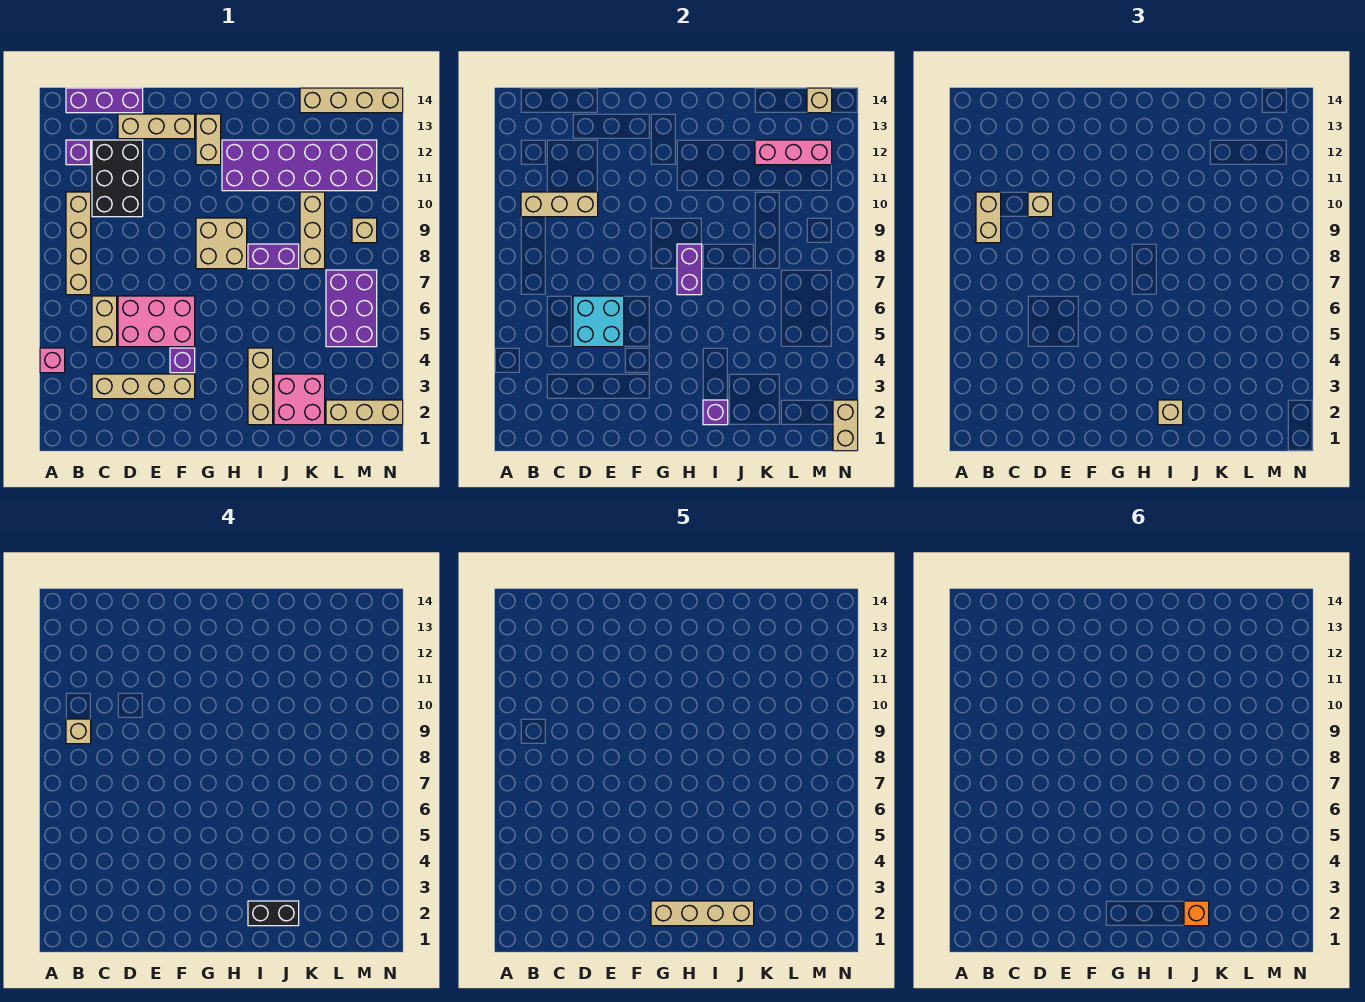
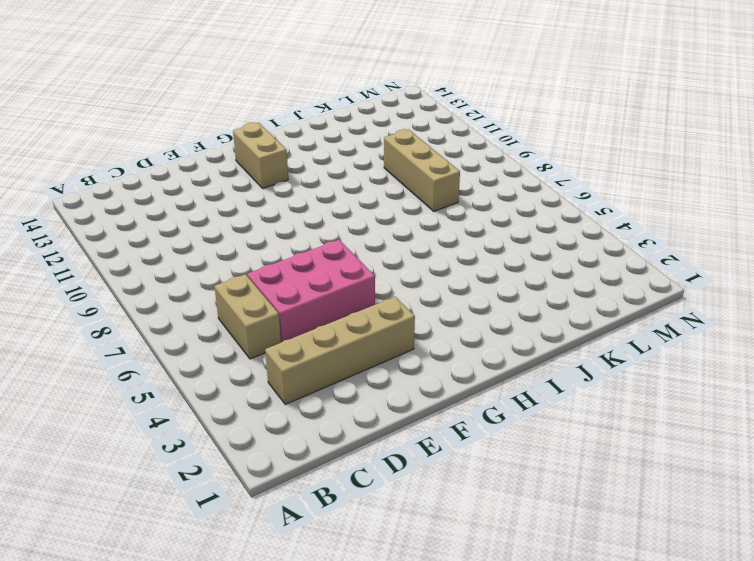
none -> pink 1x1 brick [40,348,65,373]
none -> tan 1x4 brick [66,192,91,295]
none -> purple 1x1 brick [66,140,91,165]
none -> purple 1x3 brick [66,88,143,113]

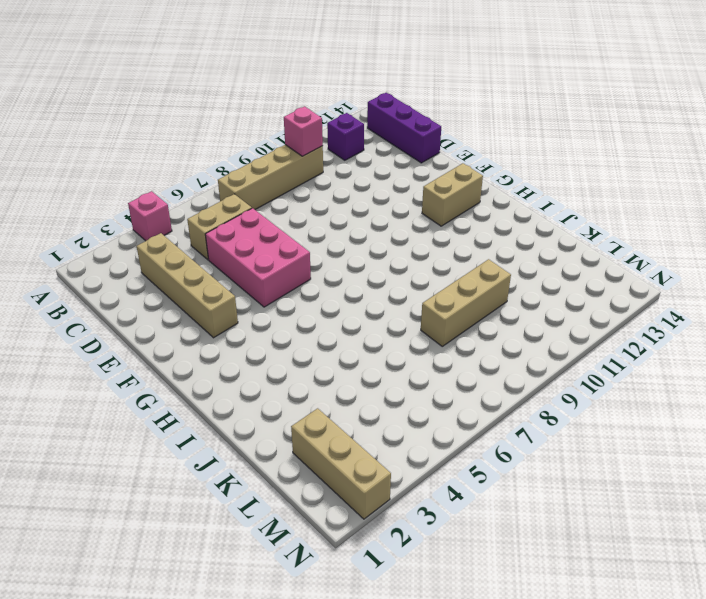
pink 1x1 brick [284,106,323,156] -> tan 1x3 brick [521,192,598,217]
none -> black 2x3 brick [92,140,143,217]
none -> tan 1x3 brick [118,114,195,139]
none -> purple 1x1 brick [170,348,195,373]
none -> tan 2x2 brick [196,218,247,269]

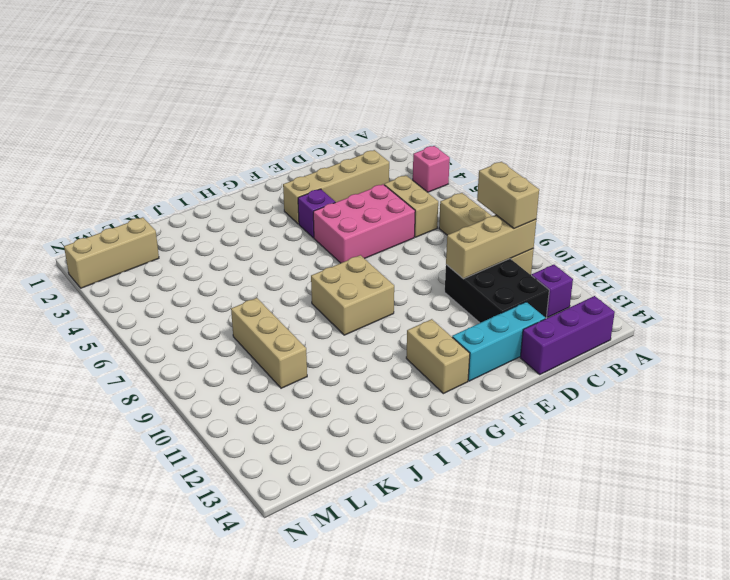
cyan 1x3 brick [452,302,546,381] -> tan 1x3 brick [118,114,195,139]
none -> purple 2x6 brick [222,140,377,191]
none -> tan 1x3 brick [248,348,273,425]
none -> purple 1x2 brick [248,244,299,269]
none -> pink 2x2 brick [274,374,325,425]

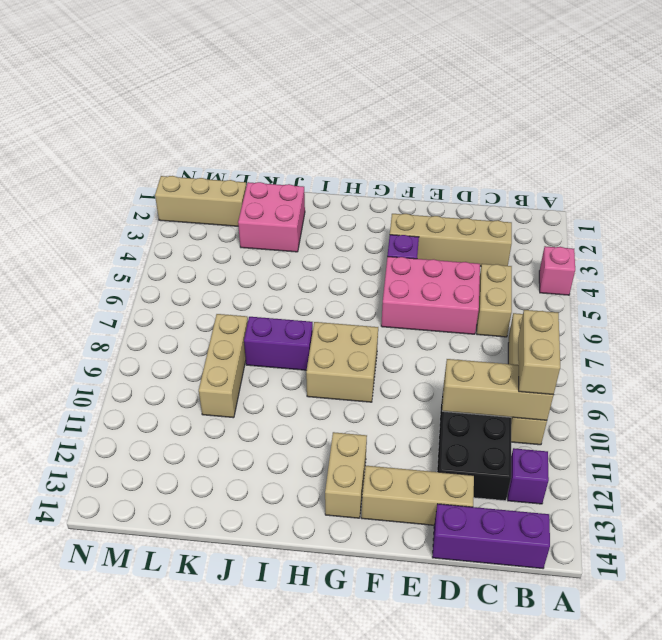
none -> purple 2x6 brick [222,140,377,191]
none -> tan 1x3 brick [248,348,273,425]
none -> tan 1x4 brick [300,88,403,113]
none -> purple 2x3 brick [326,270,377,347]

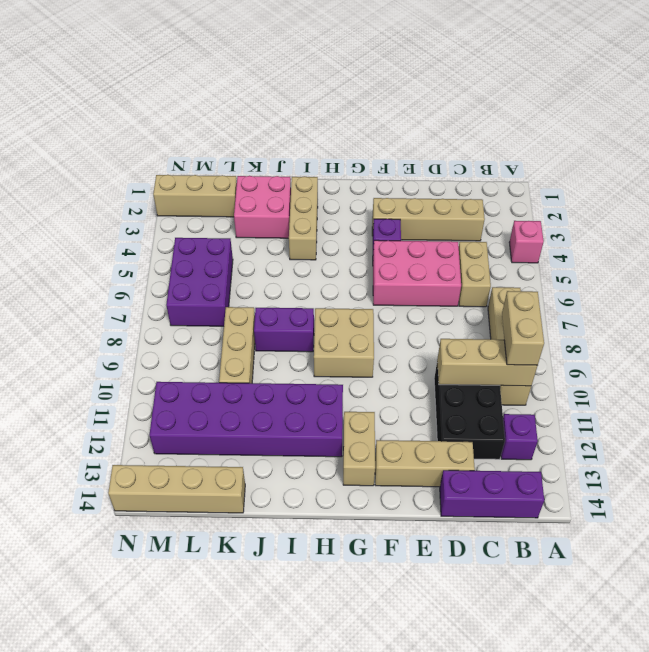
none -> tan 1x1 brick [352,218,377,243]
none -> cyan 2x2 brick [573,296,624,347]
none -> purple 1x2 brick [677,244,702,295]
none -> purple 1x1 brick [703,400,728,425]

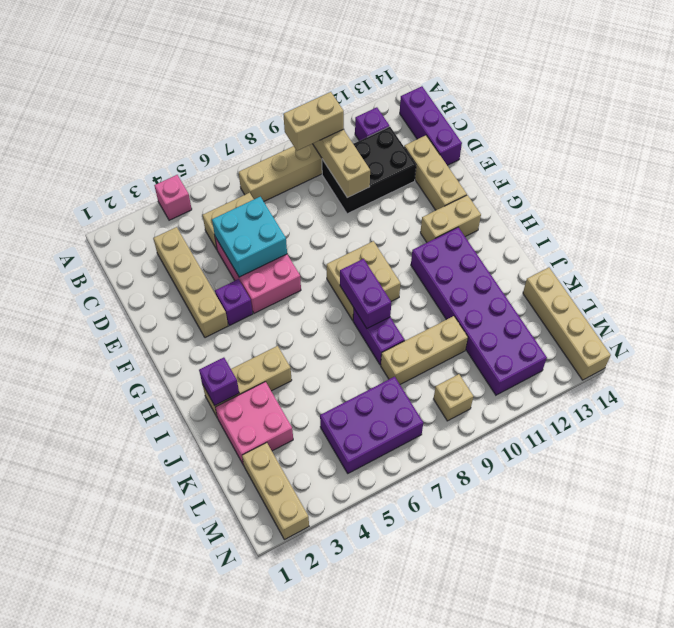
purple 1x2 brick [340,259,391,328] -> purple 1x2 brick turned to [677,244,702,295]
none -> pink 1x3 brick [755,140,832,165]
none -> tan 1x1 brick [807,88,832,113]
none -> tan 1x2 brick [833,400,858,451]
none -> tan 1x1 brick [1028,192,1053,217]

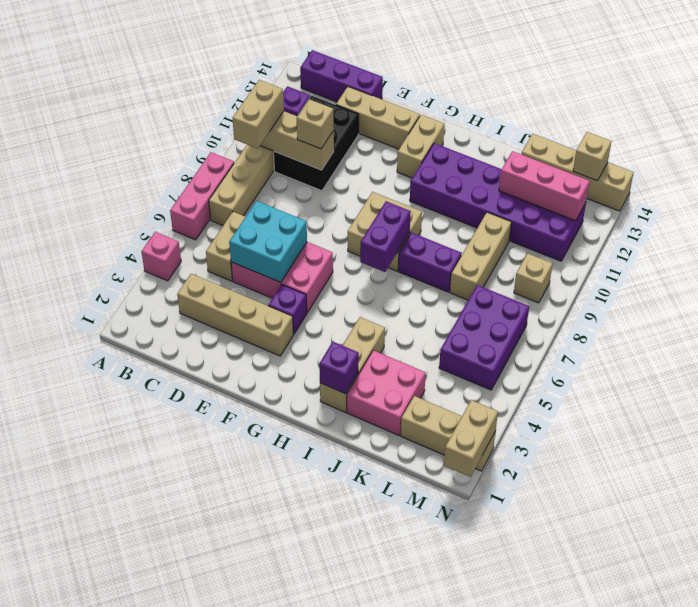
pink 1x3 brick [170,152,234,240] -> none
none -> tan 1x1 brick [1158,400,1183,425]
none -> tan 1x1 brick [66,719,91,744]
none -> black 1x2 brick [248,901,299,926]
none -> tan 1x4 brick [651,901,754,926]

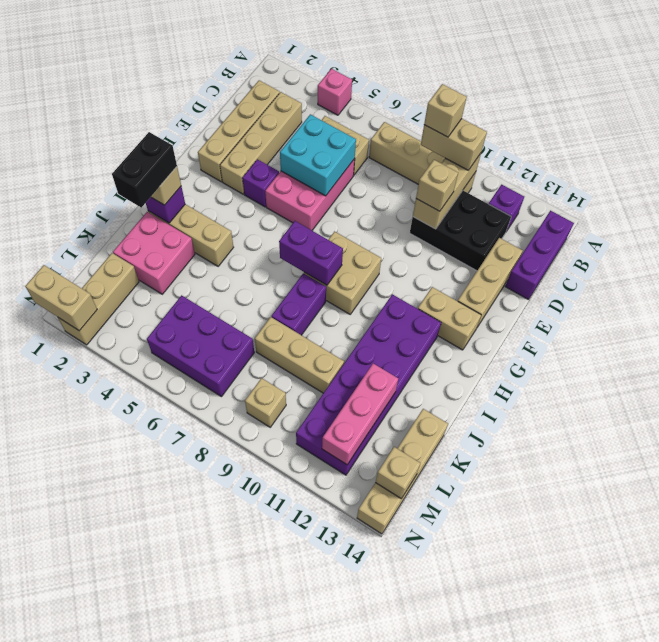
tan 1x4 brick [198,80,280,182] -> tan 1x4 brick moved to [651,901,754,926]
none -> orange 1x1 brick [1184,901,1209,926]

